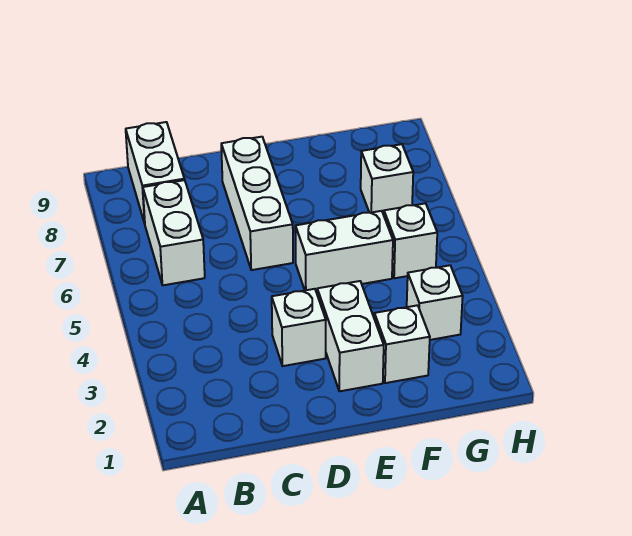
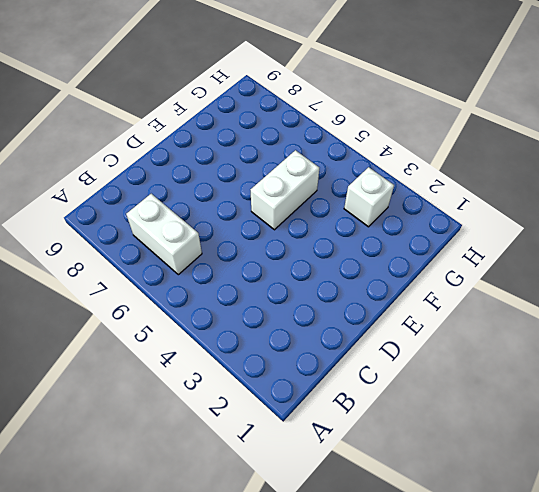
none -> white 1x2 brick [126,122,184,223]
none -> white 1x1 brick [272,289,326,366]

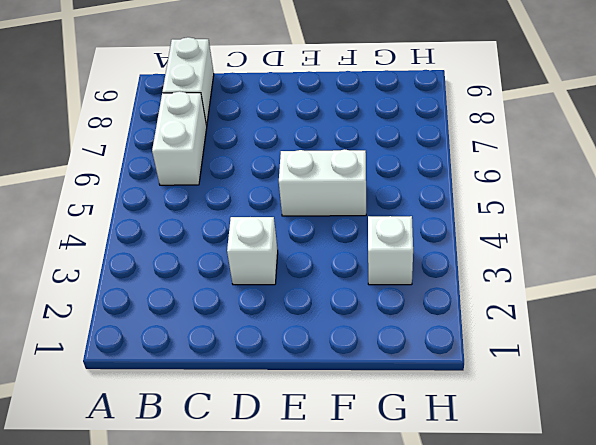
none -> white 1x3 brick [221,137,293,270]
none -> white 1x2 brick [317,281,384,391]

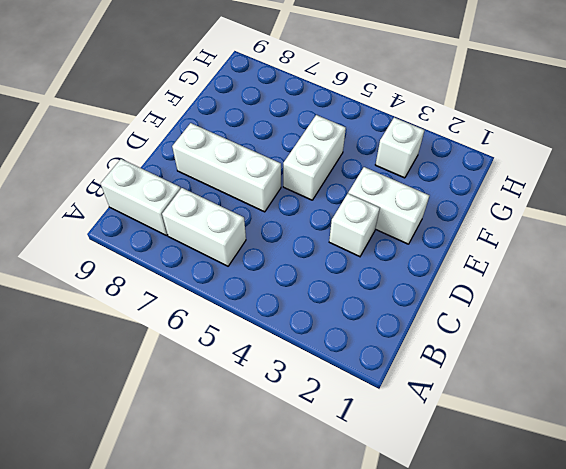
none -> white 1x1 brick [374,305,430,383]
none -> white 1x1 brick [384,203,437,278]

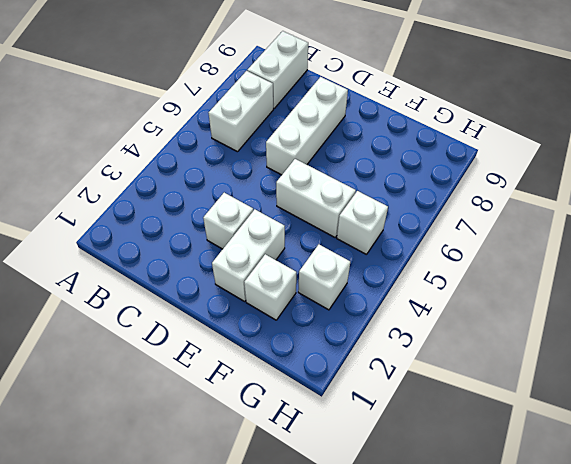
none -> white 1x1 brick [361,144,413,215]

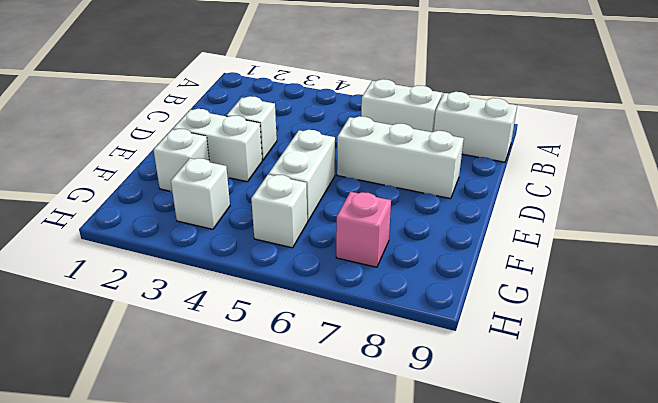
pink 1x1 brick [336,192,391,267] -> white 1x1 brick [361,144,413,215]

